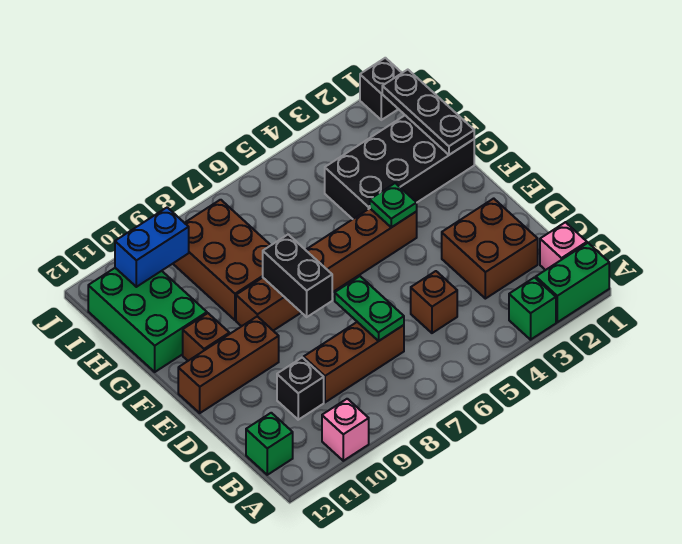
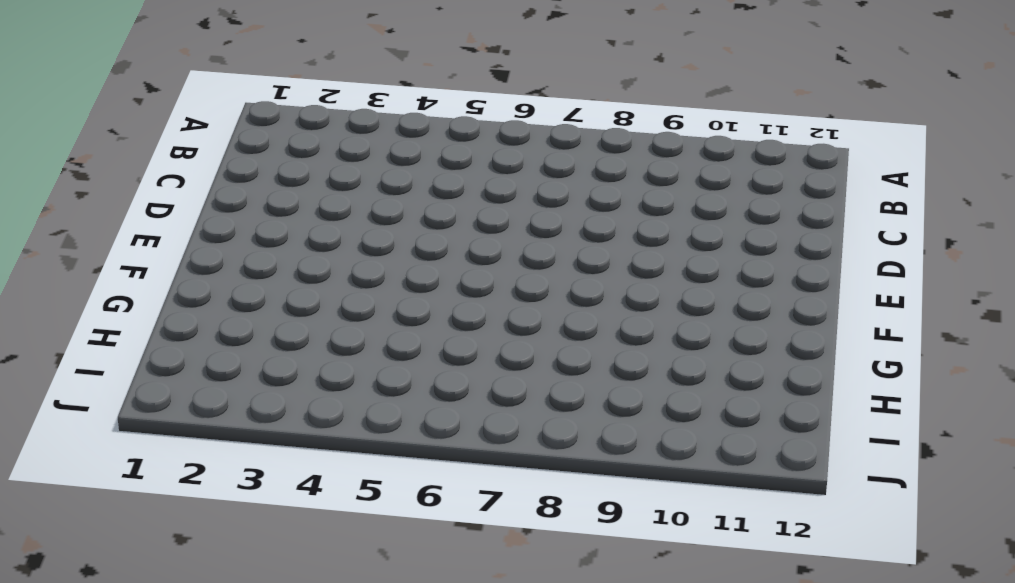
none -> green 1x2 brick [536,243,609,322]
none -> green 1x1 brick [509,278,556,340]
none -> pink 1x1 brick [322,399,369,461]

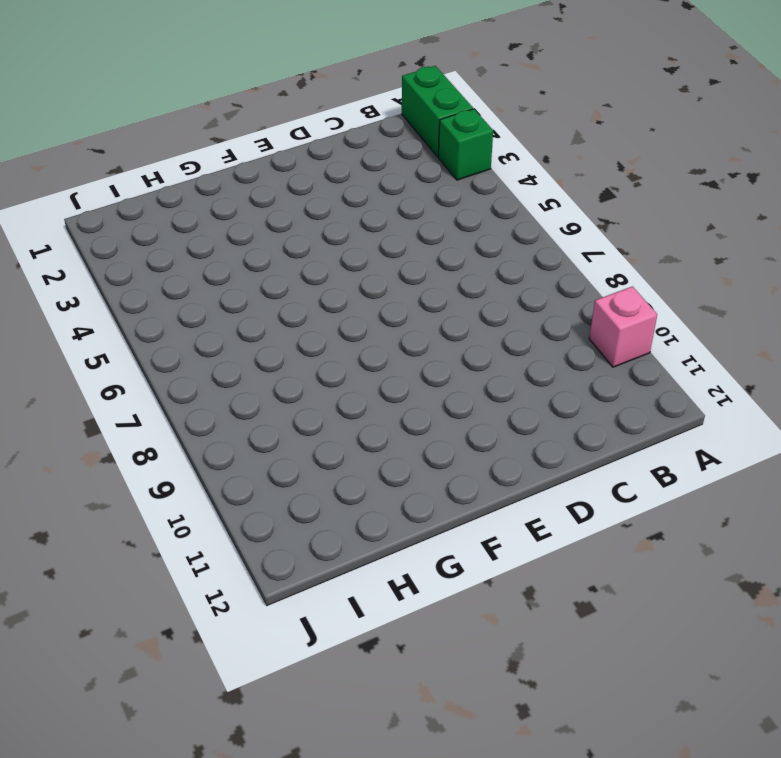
none -> pink 1x1 brick [540,222,587,270]
none -> green 1x1 brick [246,413,293,475]
none -> brown 2x2 brick [442,198,538,299]

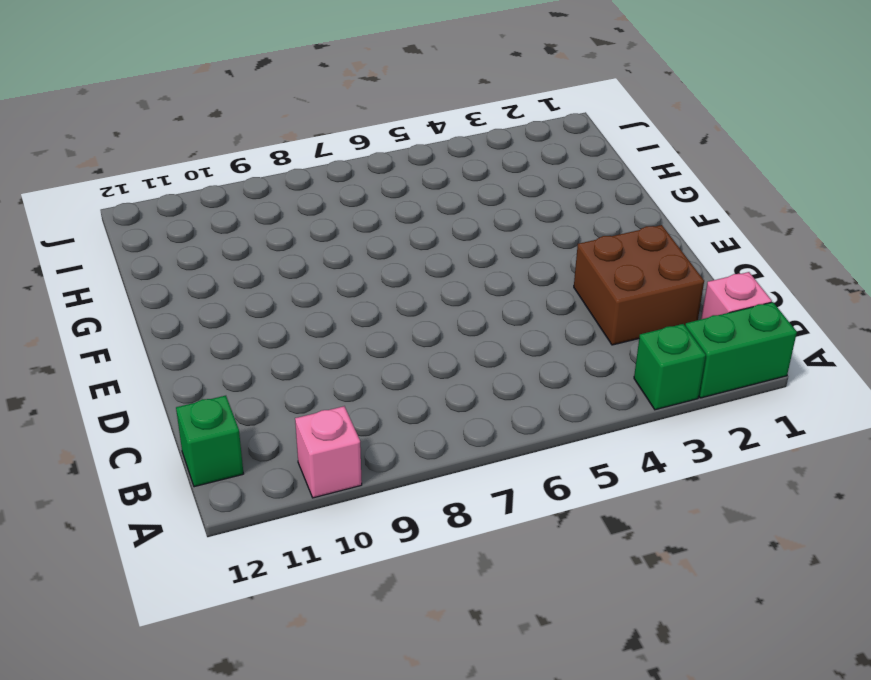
none -> brown 1x1 brick [411,271,457,333]
none -> brown 1x3 brick [304,322,404,402]
none -> black 1x1 brick [277,358,324,420]

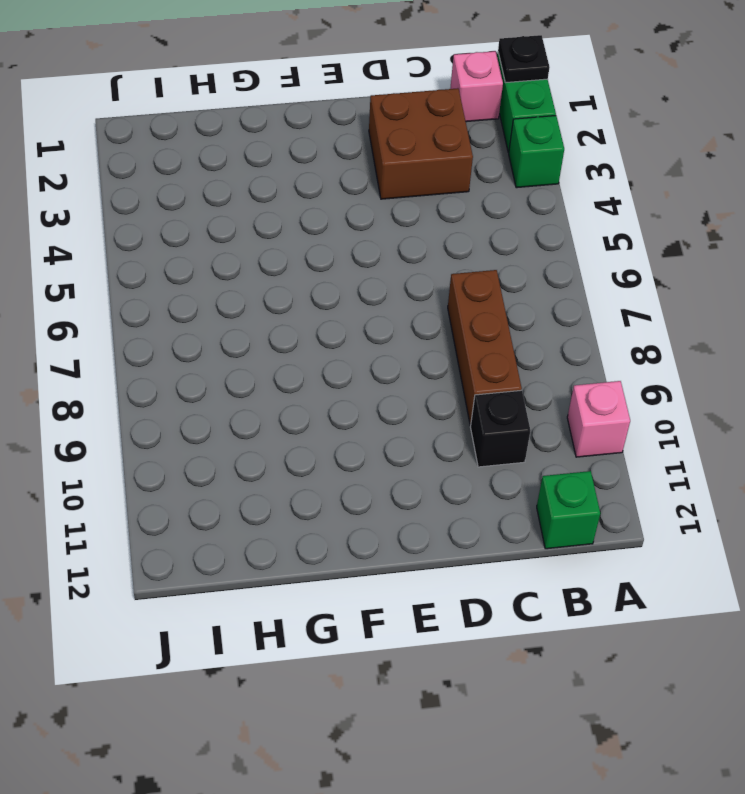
black 1x1 plate [498,35,550,83] -> none
none -> brown 1x1 brick [411,271,457,333]
none -> brown 1x3 brick [178,316,279,413]
none -> brown 1x6 brick [236,208,417,331]

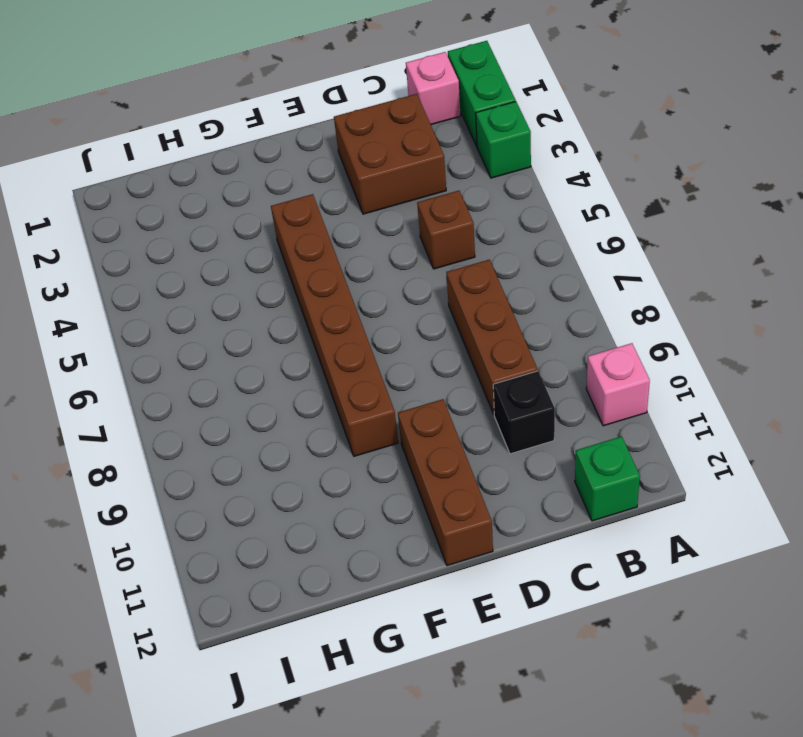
none -> brown 1x1 brick [183,313,229,361]
none -> black 2x4 brick [325,115,474,219]
none -> brown 2x3 brick [173,200,271,320]

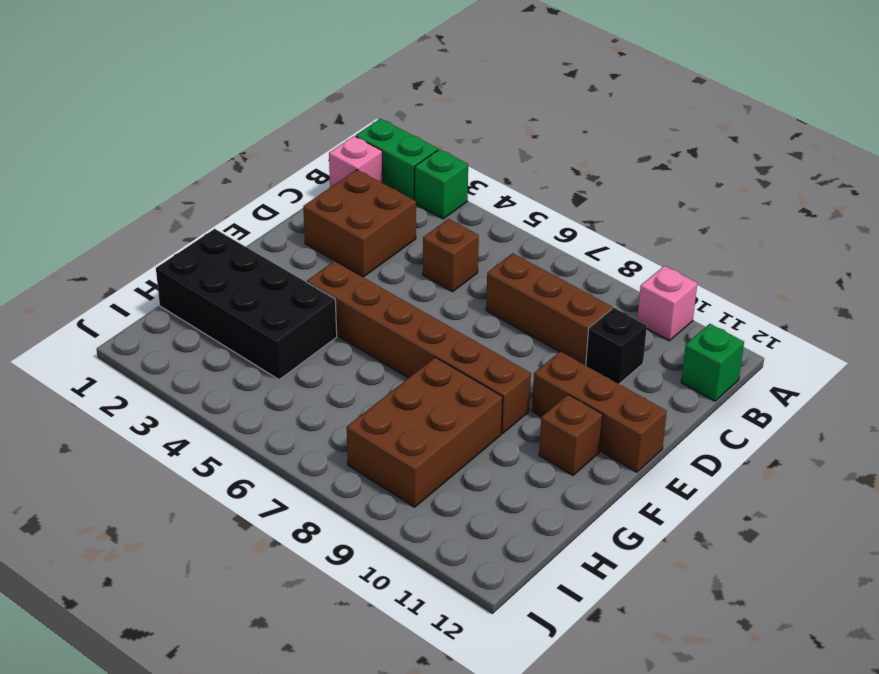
none -> green 2x3 brick [88,268,207,372]
none -> black 1x1 brick [360,58,402,120]
none -> green 1x2 plate [335,276,404,341]

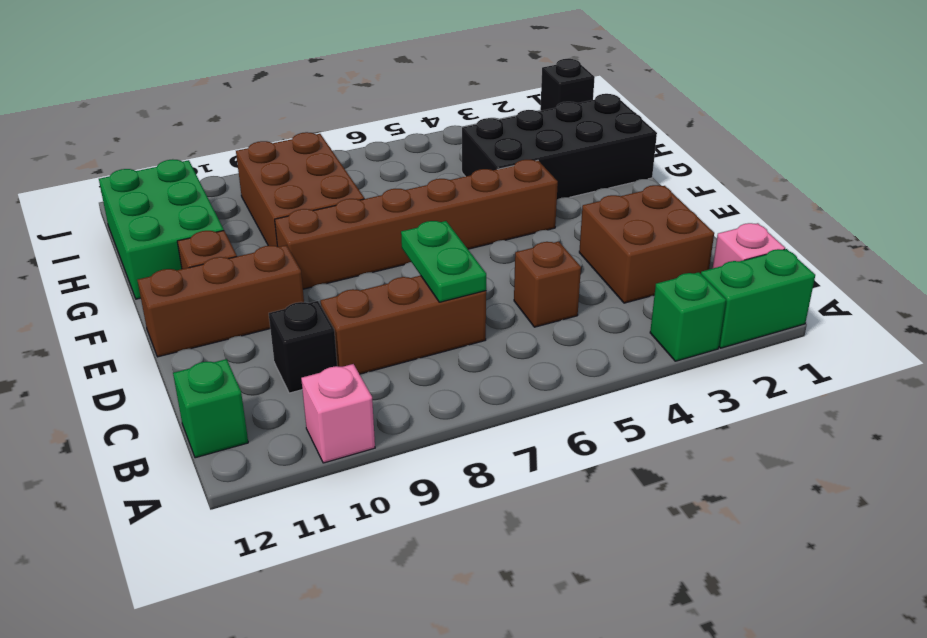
none -> black 1x2 brick [263,234,332,317]
none -> green 1x1 plate [370,183,417,227]
none -> black 1x3 plate [382,70,474,155]

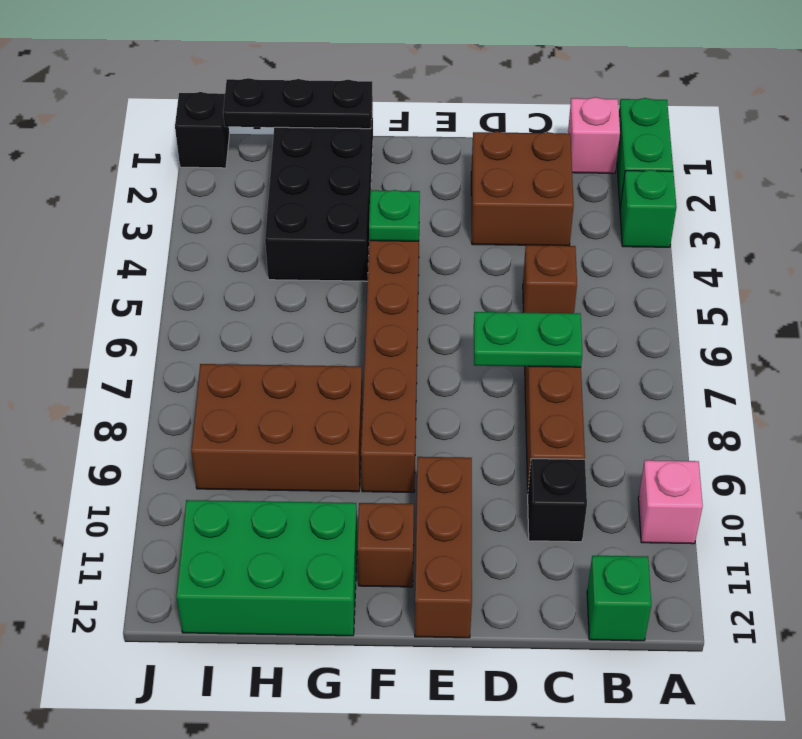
none -> black 1x2 brick [263,234,332,317]
none -> blue 1x2 brick [115,207,189,287]

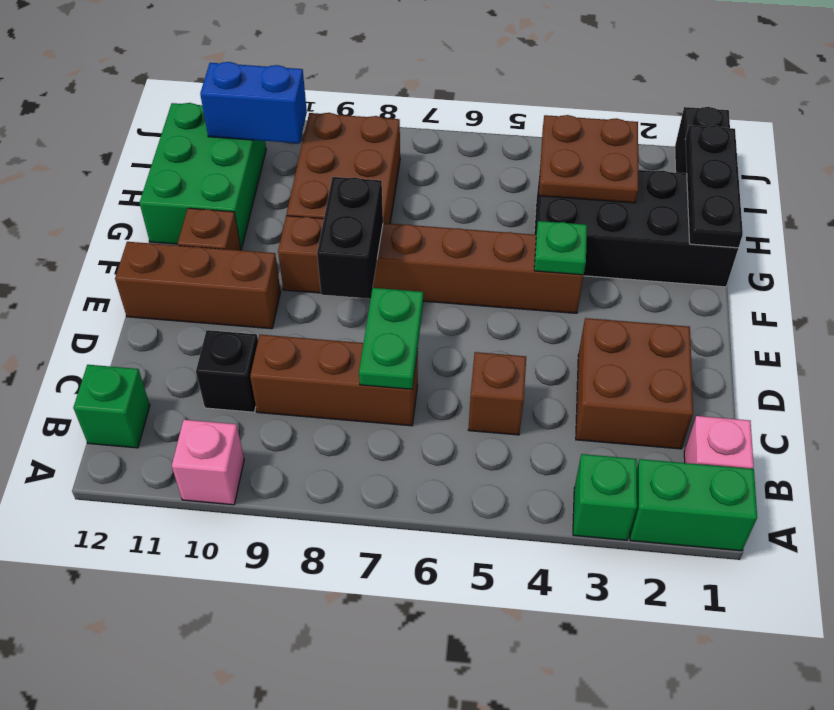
brown 2x2 plate [539,115,638,203] -> none

